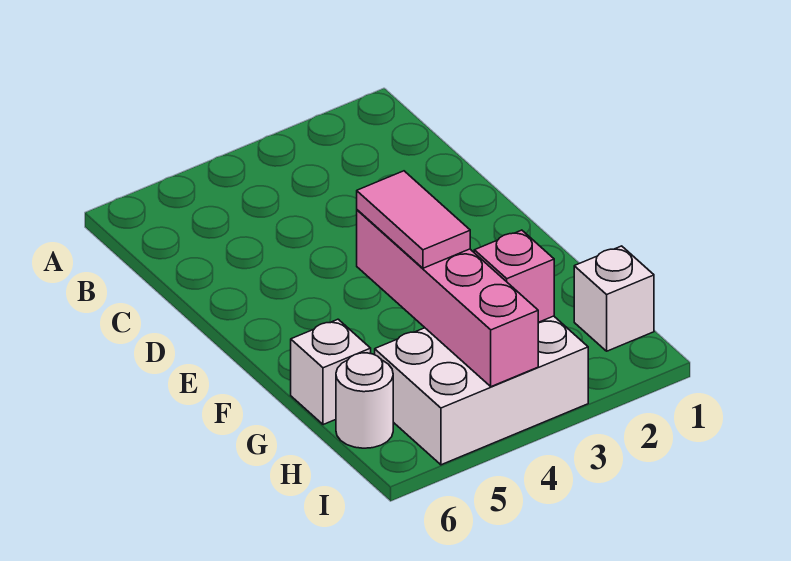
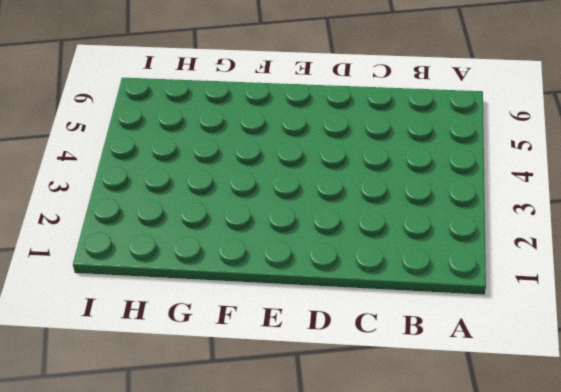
none -> white 1x1 brick [291,319,371,425]
none -> white 1x1 brick [574,246,654,351]

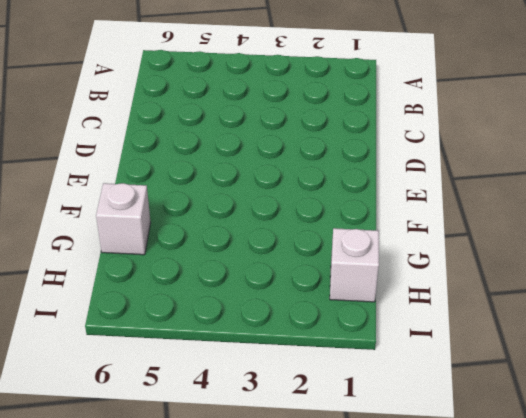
none -> white 2x3 brick [375,316,588,465]
none -> white 1x1 round brick [336,353,393,448]

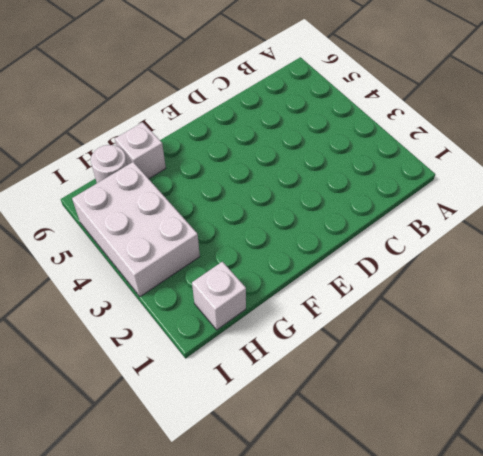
none -> pink 1x4 brick [357,210,538,387]
none -> pink 1x1 brick [474,230,554,322]

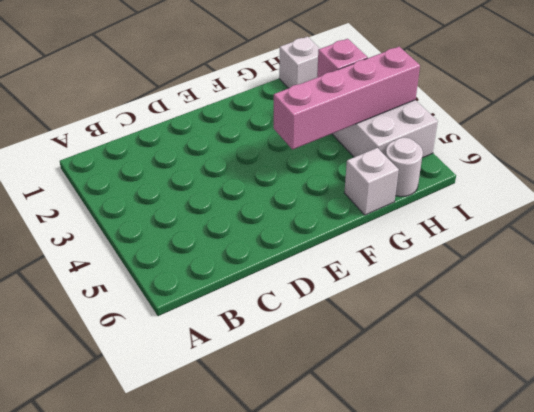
none -> pink 1x2 tile [357,171,470,268]

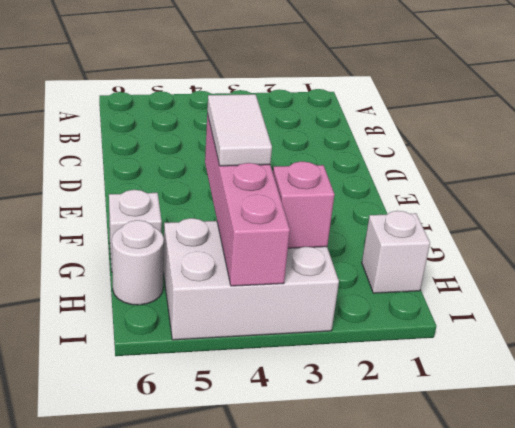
white 1x2 tile [207,94,272,166] -> pink 1x2 tile [357,171,470,268]

